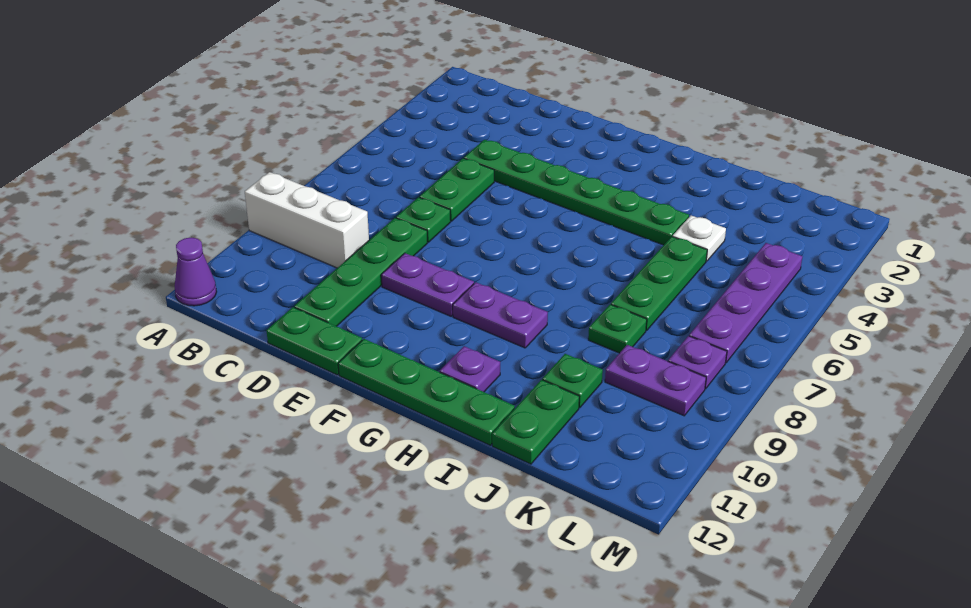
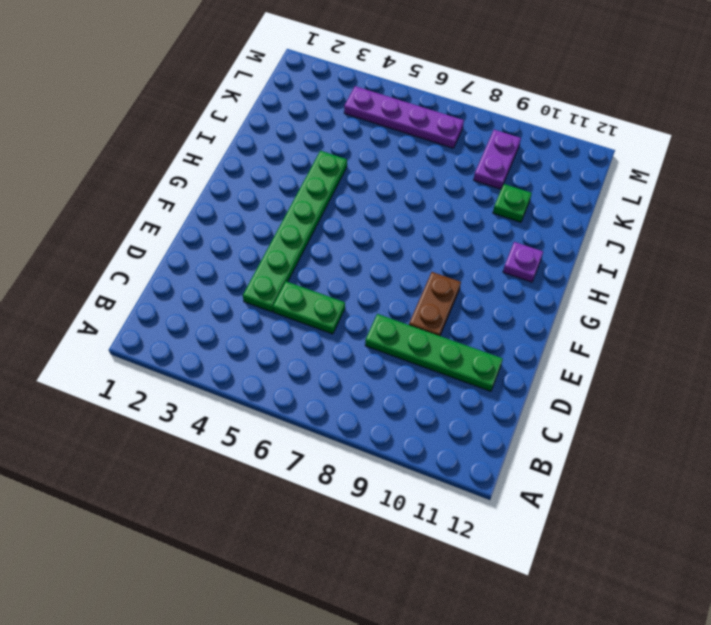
brown 1x2 plate [409,272,461,336] -> purple 1x2 plate [381,253,474,316]
none -> white 1x3 brick [245,172,369,268]
none -> purple 1x1 cone [175,237,217,306]
none -> green 1x1 plate [396,197,451,242]

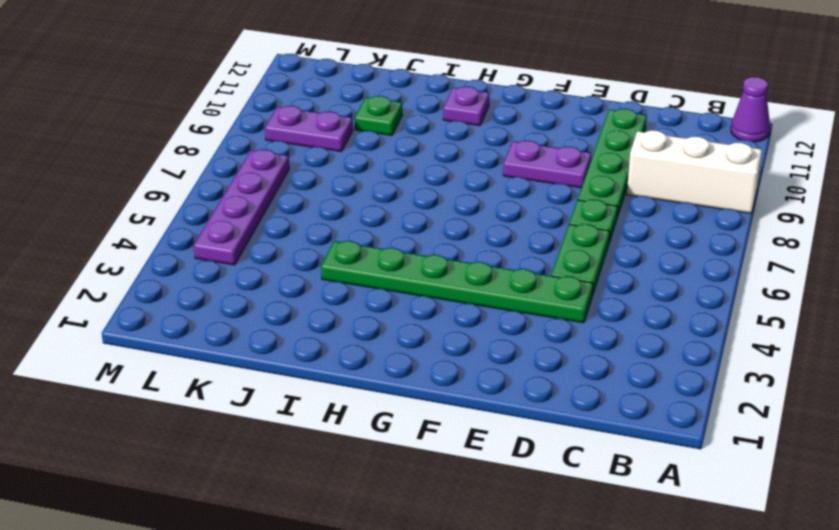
none -> green 1x2 plate [266,307,362,375]
none -> green 1x4 plate [338,339,515,445]
none -> purple 1x2 plate [453,282,548,348]

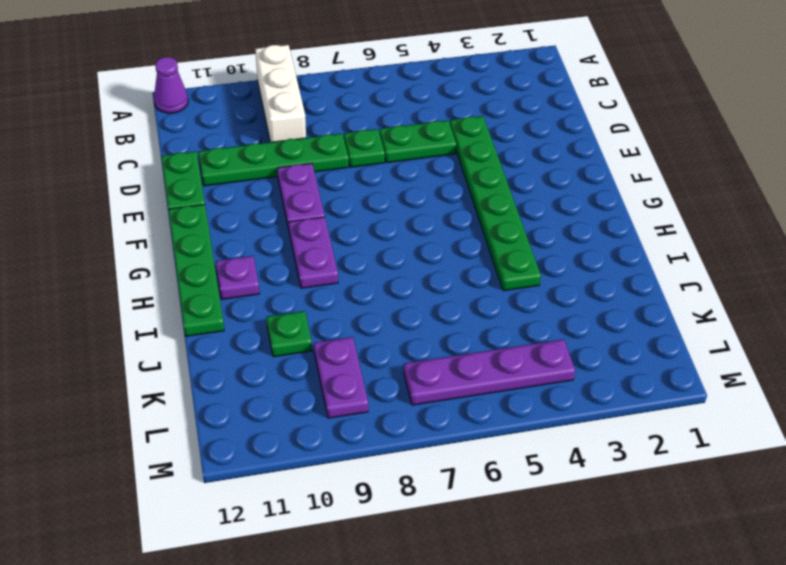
none -> white 1x1 plate [673,215,726,261]
none -> green 1x3 plate [611,237,707,331]
none -> green 1x1 plate [588,304,647,353]

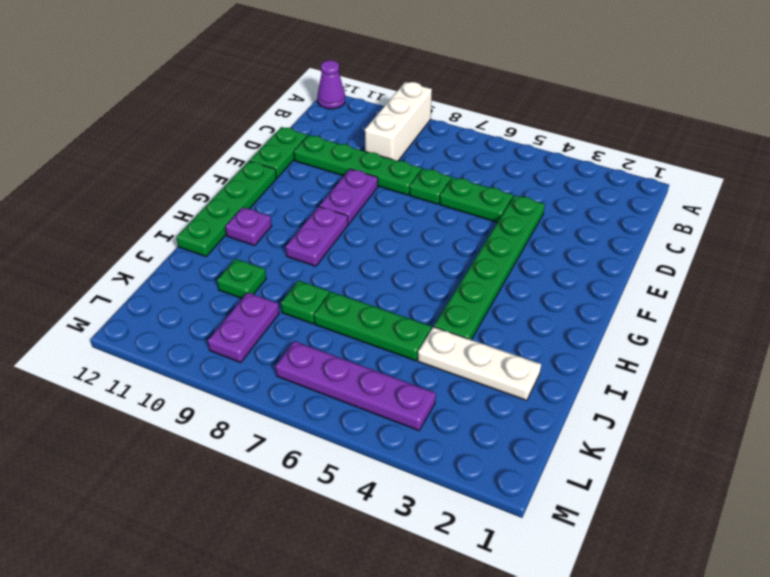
white 1x3 plate [418,327,541,401] -> white 1x1 plate [673,215,726,261]
none -> green 1x2 plate [492,380,579,464]
none -> purple 1x1 plate [668,336,727,389]

